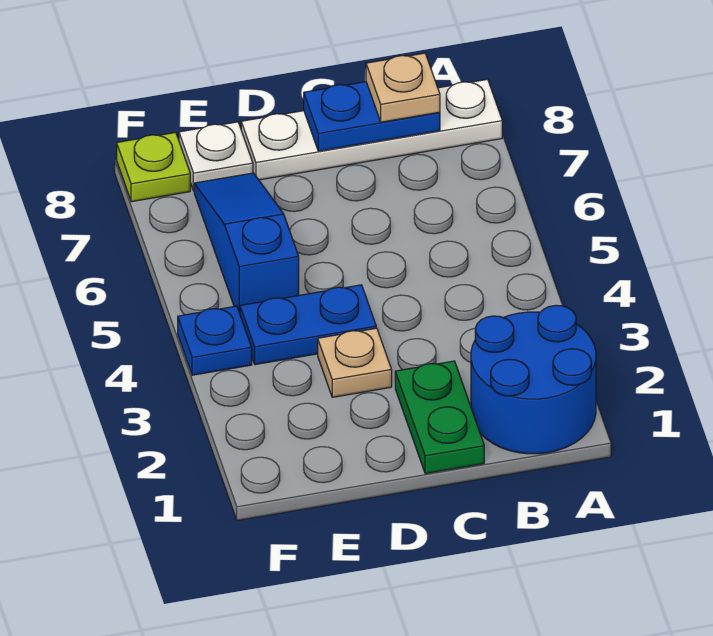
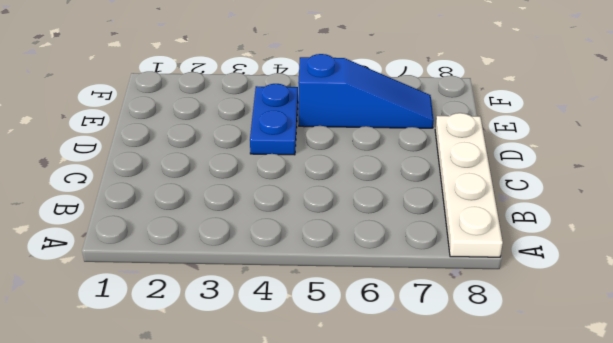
none -> blue 2x2 round brick [471,305,596,454]
none -> green 1x2 plate [395,361,484,474]

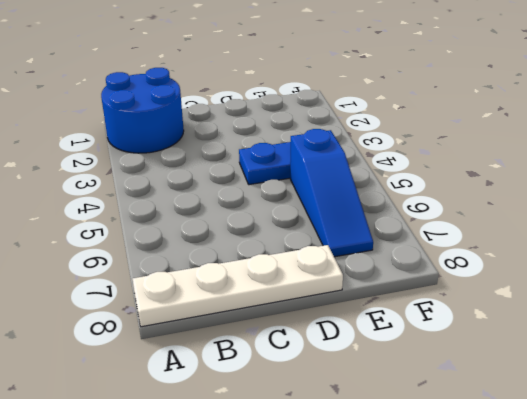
none -> green 1x2 plate [395,361,484,474]
none -> tan 1x1 plate [318,328,392,397]

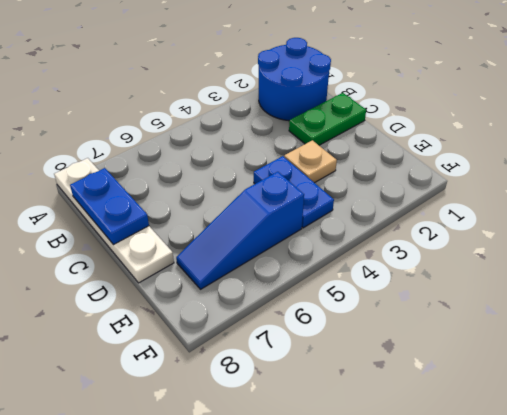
none -> white 1x1 plate [179,122,253,191]
none -> blue 1x1 plate [178,306,252,375]

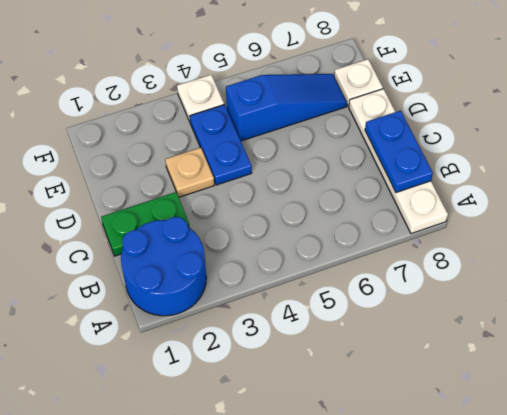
white 1x1 plate [177,75,224,121] -> blue 1x1 plate [178,306,252,375]
none -> lime 1x1 plate [117,132,190,202]
none -> tan 1x1 plate [366,53,440,122]

